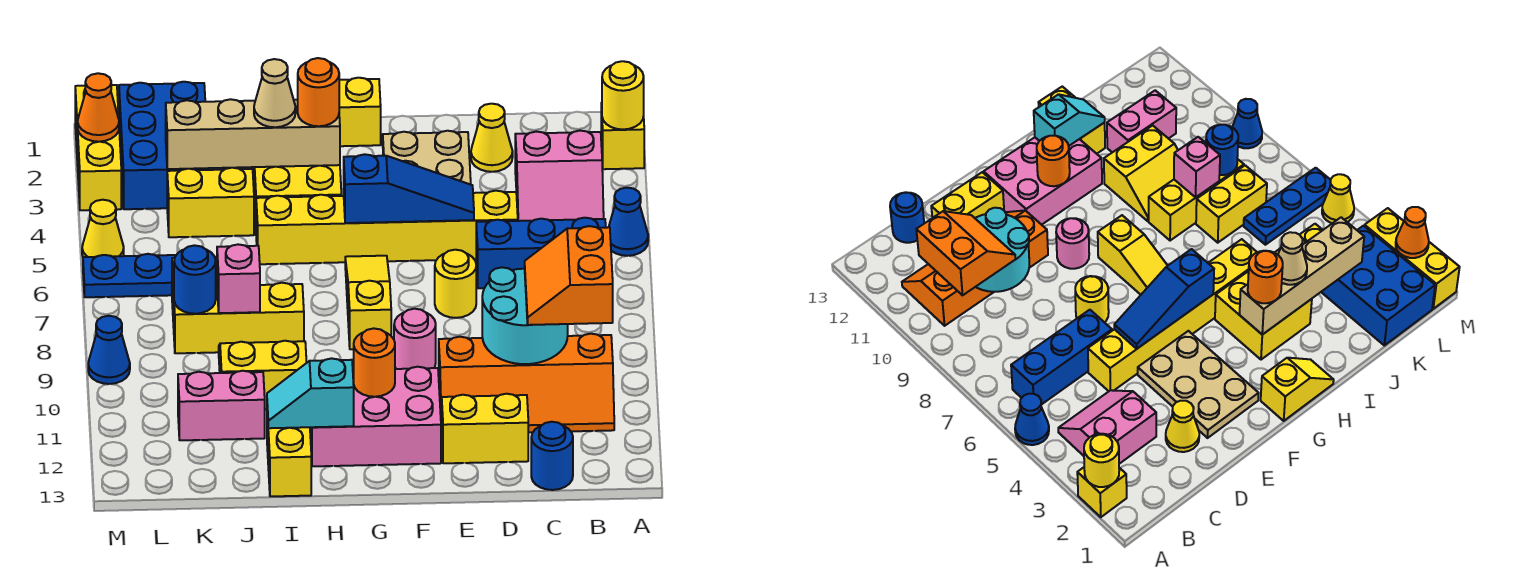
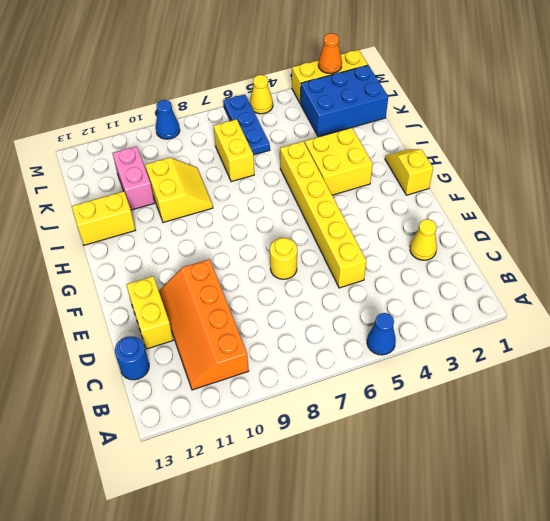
none -> yellow 1x1 brick [601,103,644,169]
none -> pink 2x2 slope [515,131,604,221]
none -> blue 1x3 brick [476,218,606,288]
none -> tan 2x3 plate [383,131,471,185]

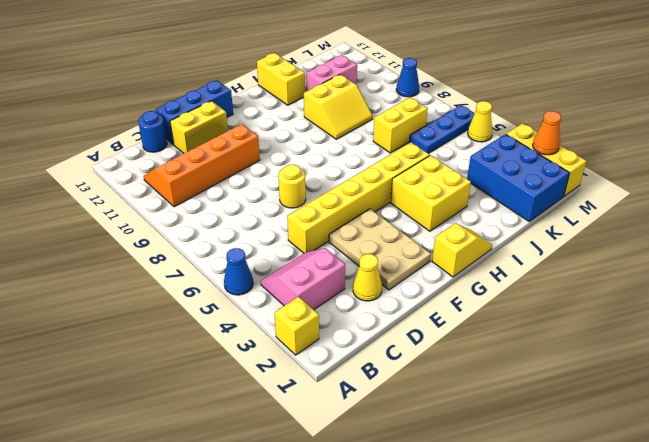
blue 1x3 brick [155,80,233,144] -> blue 1x3 brick moved to [476,218,606,288]
none -> pink 1x1 round brick [394,309,436,369]
none -> pink 2x3 brick [310,367,441,466]
none -> yellow 1x3 slope [345,256,391,349]
none -> yellow 1x3 brick [173,283,304,353]

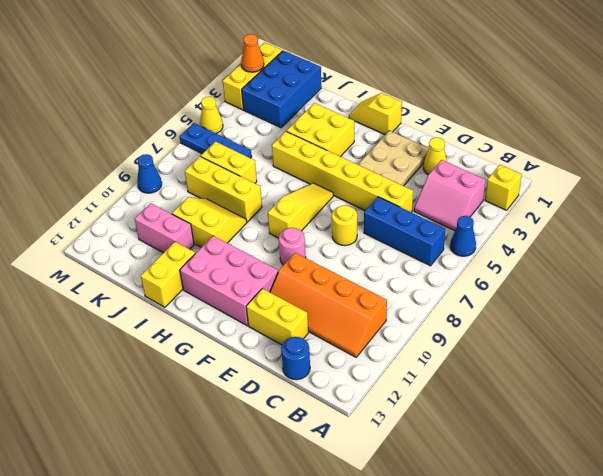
none -> yellow 1x2 brick [167,168,254,237]
none -> yellow 1x1 round brick [602,61,644,129]
none -> cyan 2x2 round brick [482,267,568,364]
none -> blue 1x3 slope [344,154,474,223]

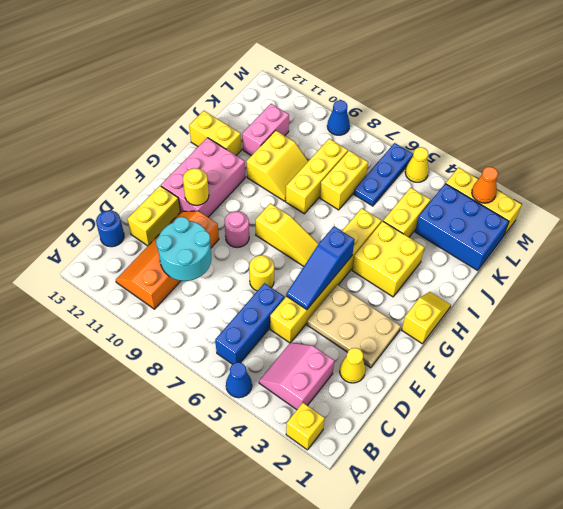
yellow 1x1 round brick [183,168,209,205] -> yellow 1x1 round brick moved to [602,61,644,129]
none -> orange 1x1 round brick [354,328,395,397]
none -> tan 1x4 brick [166,99,340,169]
none -> cyan 1x2 slope [267,358,354,428]
none -> pink 1x1 brick [217,244,260,313]

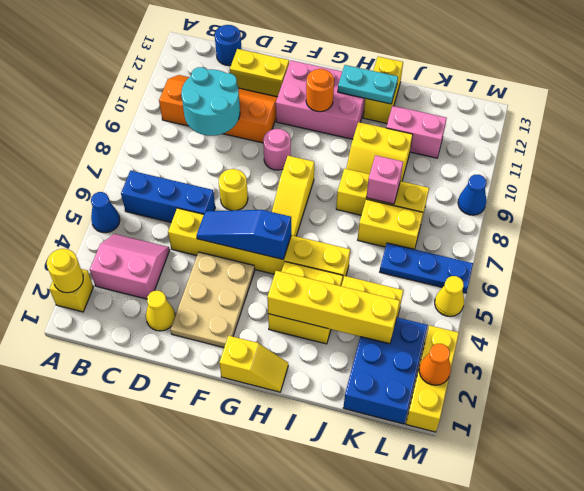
yellow 1x4 brick [267,271,400,344] -> tan 1x4 brick [166,99,340,169]
cyan 1x2 plate [338,65,398,104] -> cyan 1x2 slope [267,358,354,428]
none -> blue 1x1 round brick [174,245,216,314]
none -> orange 2x2 slope [525,226,613,325]
none -> orange 1x1 round brick [298,58,339,126]
none -> tan 1x1 cone [254,59,296,127]

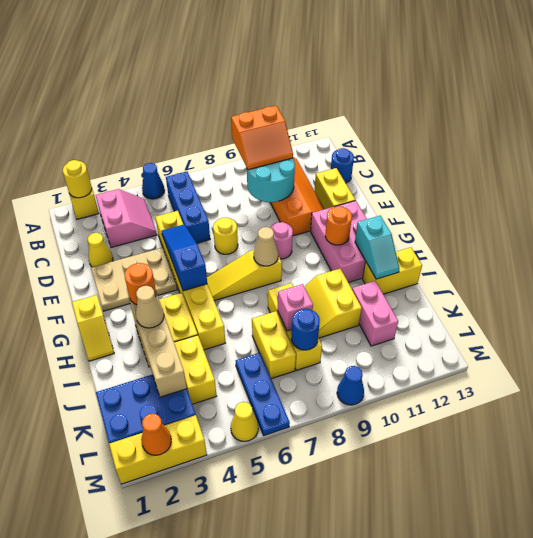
tan 1x1 cone [254,227,278,266] -> none

